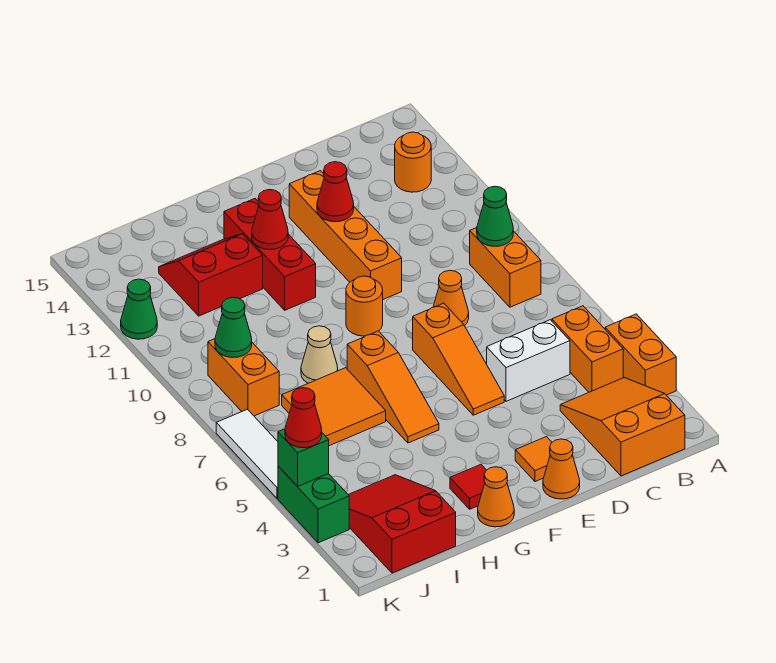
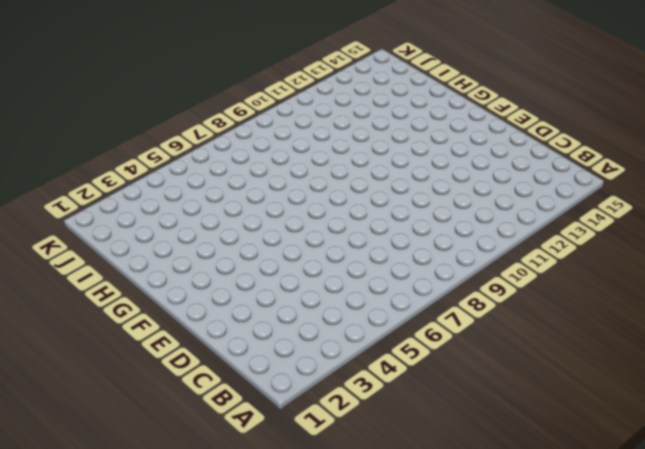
none -> orange 1x2 brick [605,314,676,395]
none -> orange 2x3 slope [560,378,685,476]
none -> orange 1x2 brick [552,306,623,392]
none -> orange 1x2 brick [470,228,541,307]

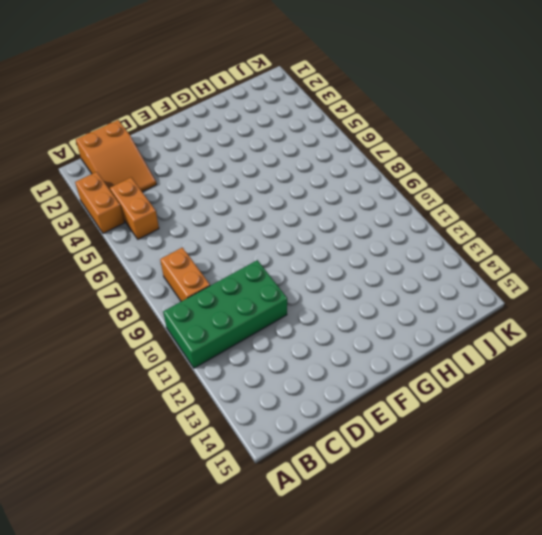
green 2x4 brick [163,260,287,368] -> none
none -> orange 1x1 round brick [395,132,431,192]
none -> white 1x2 brick [487,320,570,401]
none -> orange 1x1 cone [433,270,469,326]
none -> orange 1x1 cone [543,439,580,499]

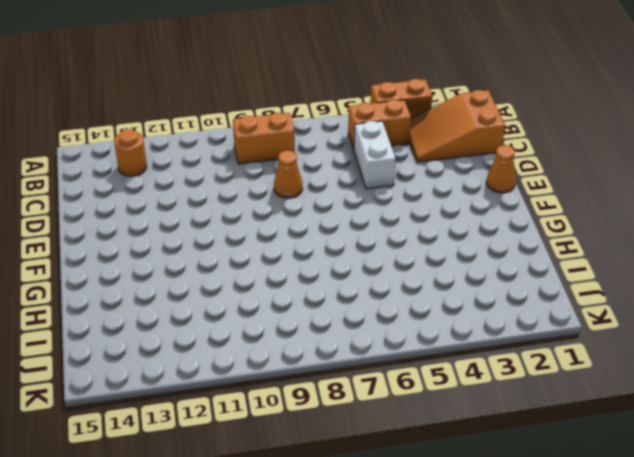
none -> orange 1x1 tile [515,437,552,482]
none -> orange 1x3 slope [413,303,504,415]
none -> orange 1x4 brick [289,171,402,299]
none -> orange 1x1 round brick [346,276,383,336]

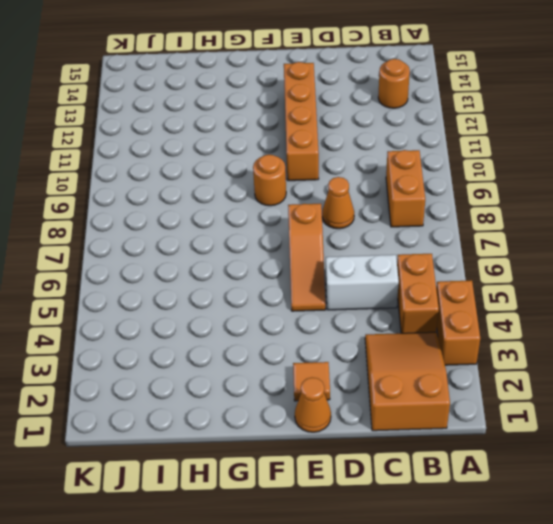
none -> orange 1x1 cone [478,467,514,527]
none -> red 1x1 tile [450,464,486,509]
none -> orange 1x3 slope [347,331,439,443]
none -> red 1x3 brick [224,199,316,310]

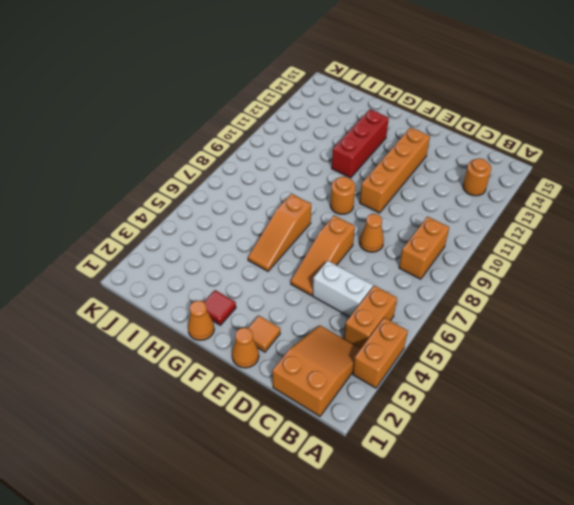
none -> orange 2x2 tile [282,368,386,446]
none -> tan 1x1 cone [301,326,338,383]
none -> red 2x2 slope [159,234,263,316]
none -> red 2x3 slope [348,475,456,573]

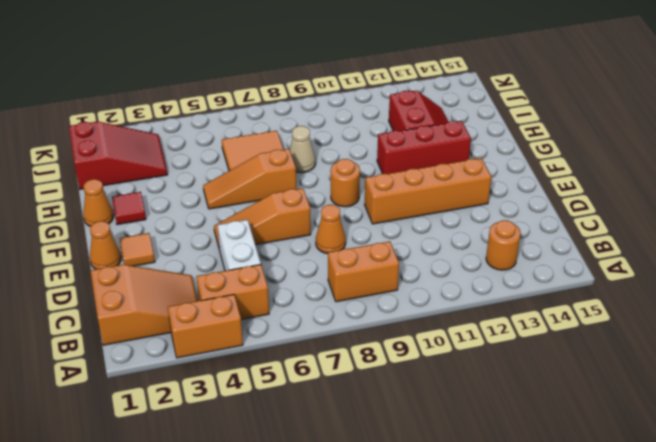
none -> orange 1x2 brick [208,339,279,416]
none -> green 1x2 brick [278,466,349,543]
none -> white 1x3 tile [216,409,278,499]
none -> green 1x1 cone [121,279,157,339]

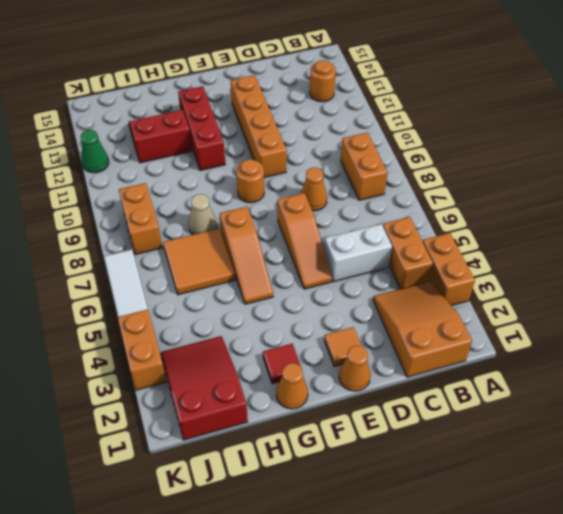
orange 1x2 brick [118,310,166,390] -> green 1x2 brick [278,466,349,543]
none -> green 1x1 cone [477,186,513,246]
none -> red 1x1 cone [317,162,354,222]
none -> red 1x1 cone [252,190,288,250]
none -> green 1x1 cone [215,298,252,358]

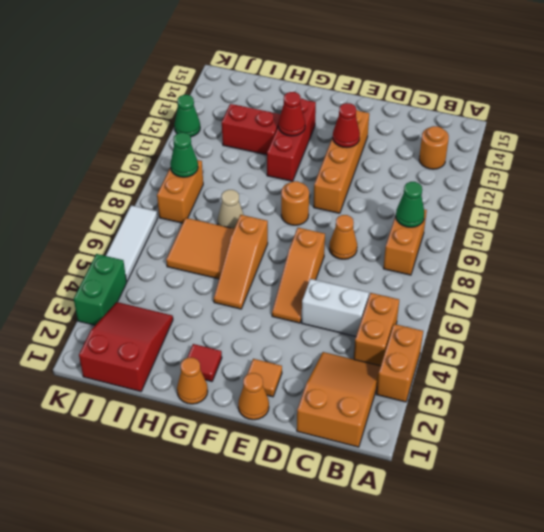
none -> green 1x1 brick [278,429,329,487]
none -> red 1x1 cone [285,388,322,448]

